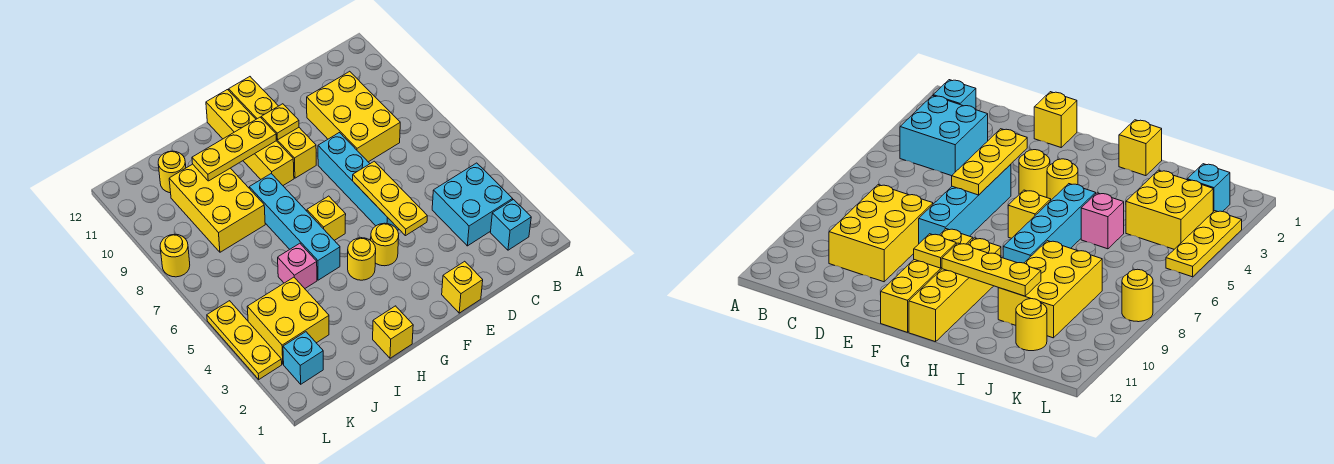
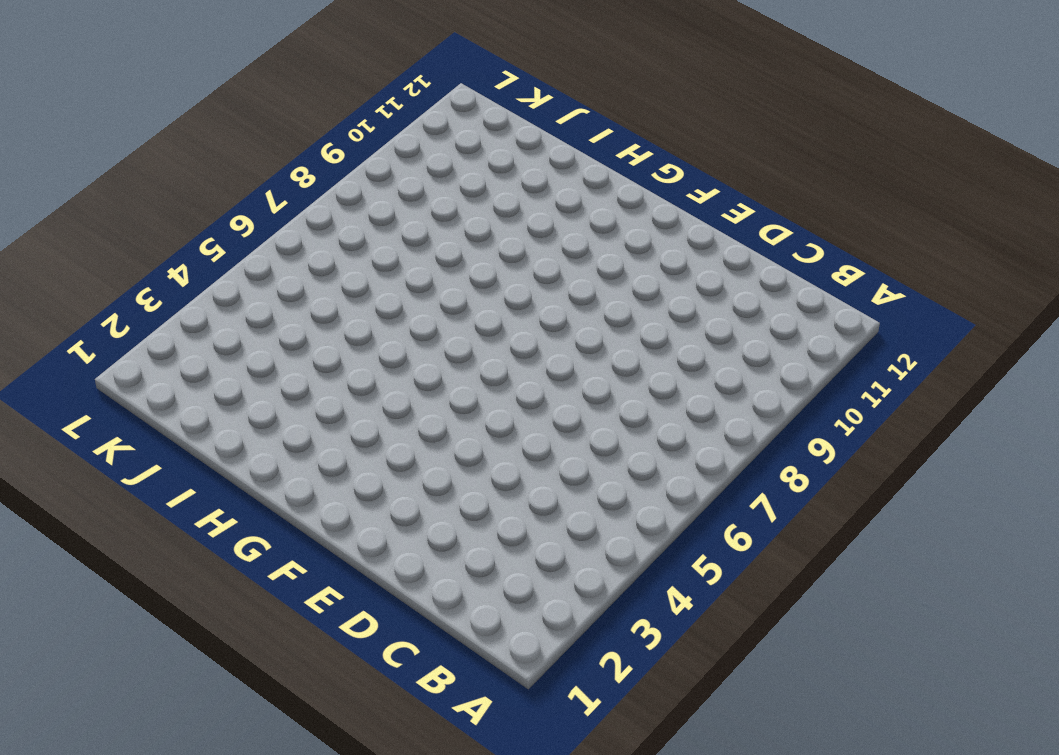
none -> cyan 1x1 brick [490,200,531,250]
none -> cyan 2x2 brick [432,163,513,246]
none -> yellow 2x3 brick [307,71,400,162]

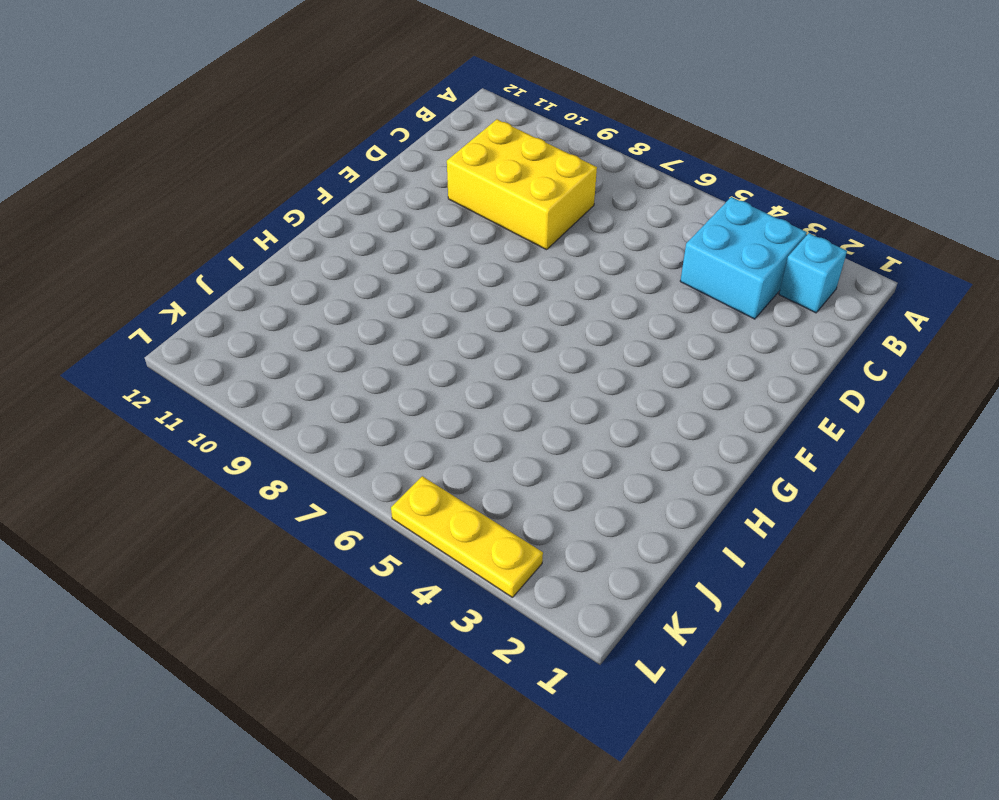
none -> yellow 1x1 brick [442,261,483,313]
none -> cyan 1x4 brick [318,133,399,230]
none -> yellow 1x1 round brick [371,223,399,266]

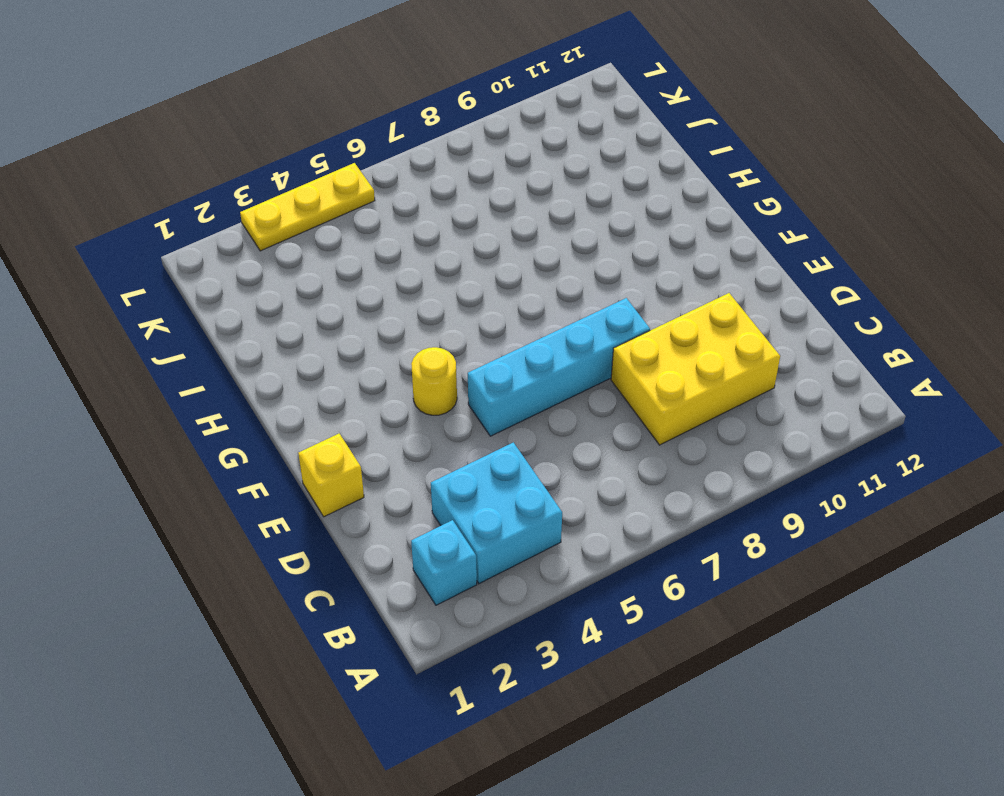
none -> yellow 1x4 brick [229,77,316,178]
none -> yellow 1x1 round brick [348,238,376,280]
none -> yellow 1x1 brick [307,196,346,240]

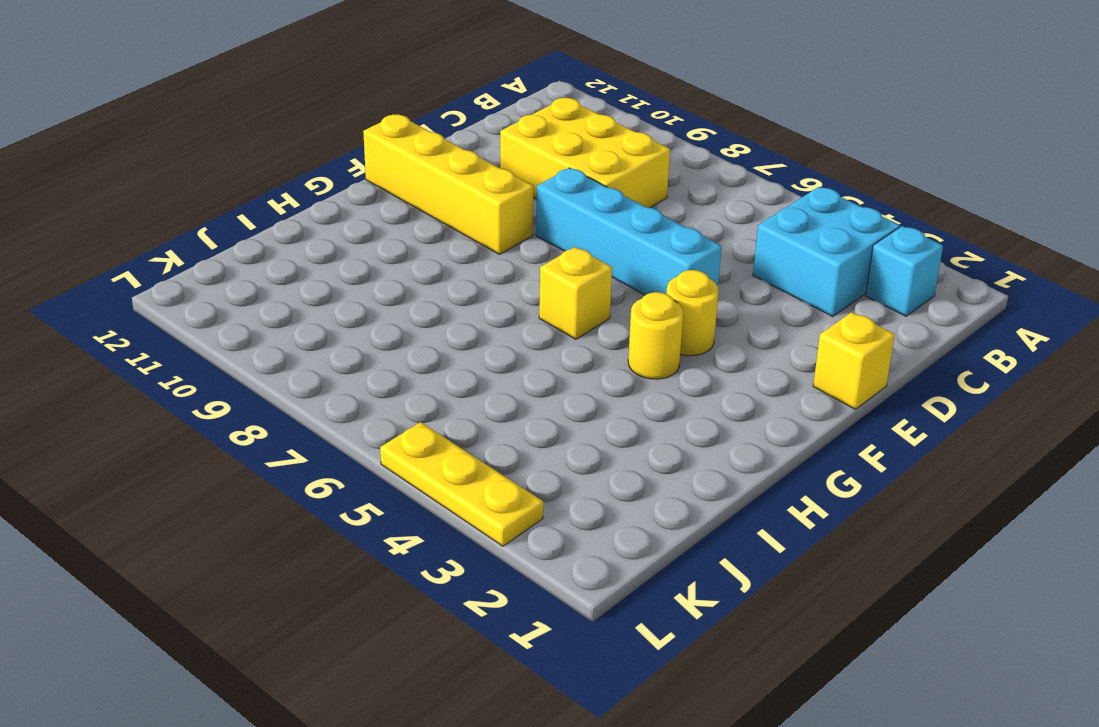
none -> yellow 1x4 brick [206,90,294,185]
none -> yellow 1x1 brick [373,306,413,358]
none -> cyan 1x4 brick [249,174,340,280]

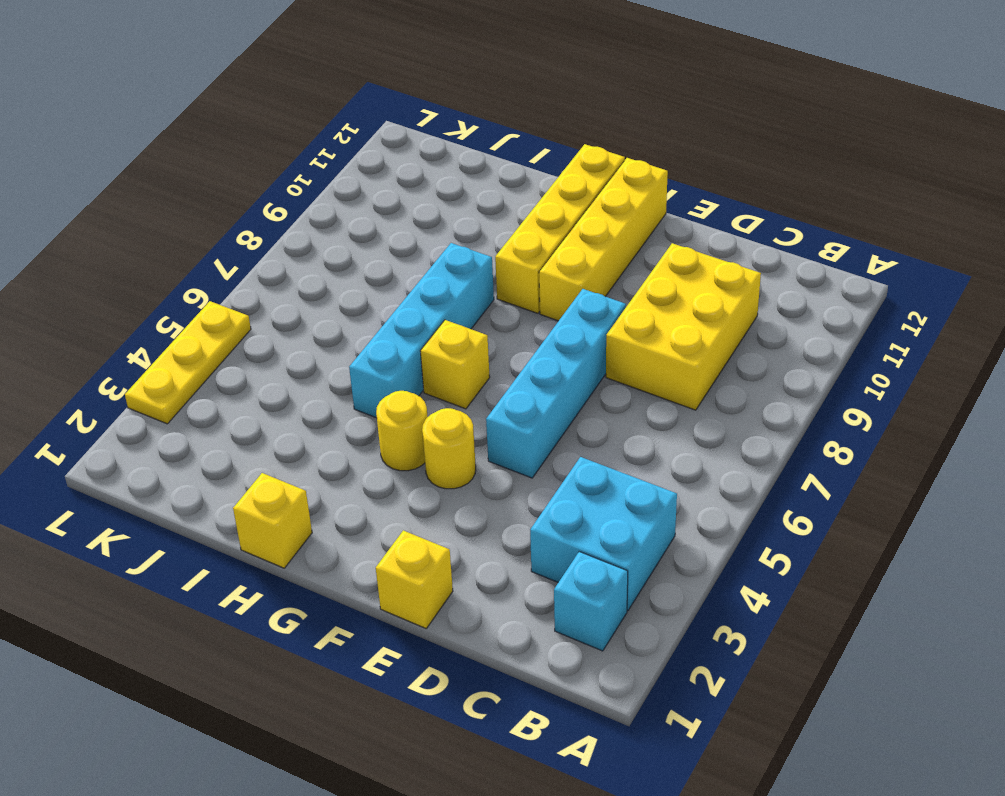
none -> pink 1x1 brick [278,243,317,288]
none -> yellow 2x3 brick [169,164,265,252]
none -> yellow 2x2 brick [247,277,329,364]

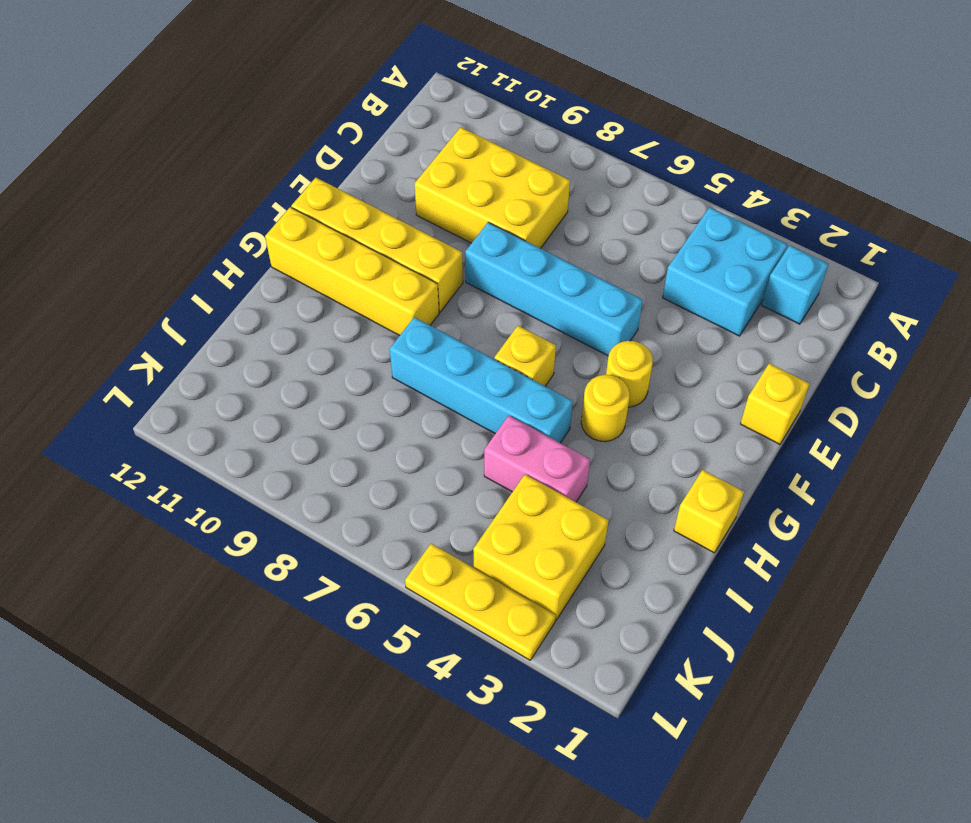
pink 1x2 brick [484,416,590,502] -> pink 1x1 brick [278,243,317,288]
none -> yellow 2x3 brick [169,164,265,252]
none -> yellow 1x1 round brick [158,151,186,193]
none -> cyan 1x1 brick [283,332,323,384]

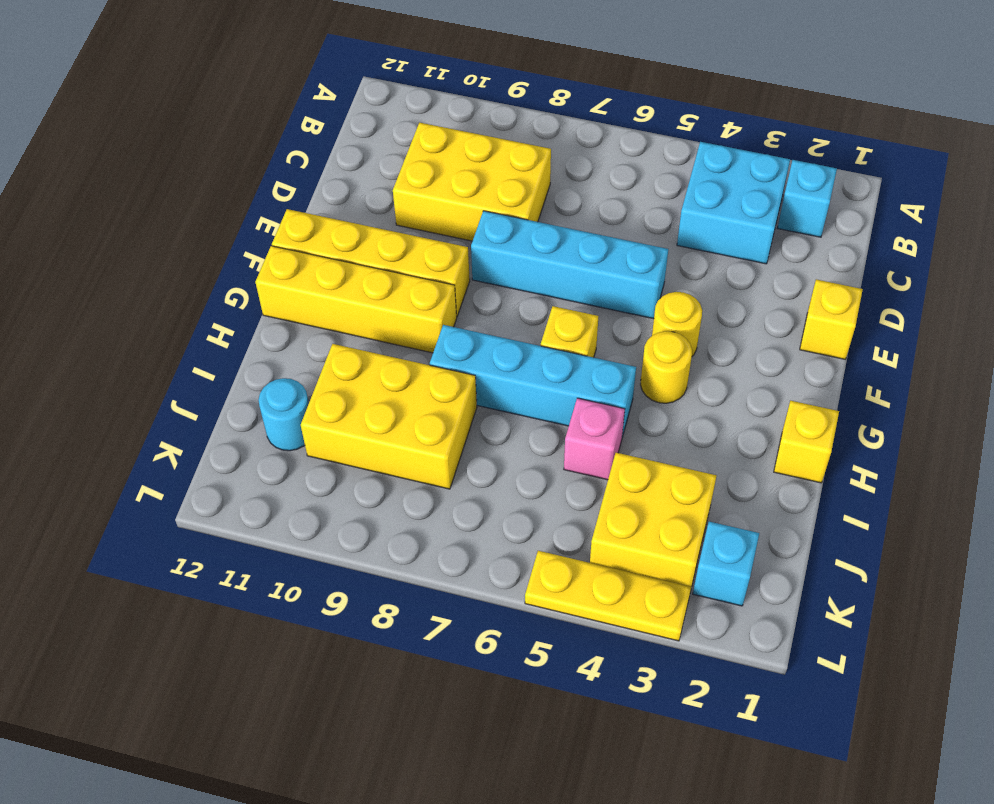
cyan 1x1 round brick [259,378,309,451] -> yellow 1x1 round brick [158,151,186,193]
none -> yellow 1x1 round brick [160,234,190,277]
none -> yellow 1x3 plate [353,161,427,236]
none -> yellow 1x1 plate [261,104,299,140]

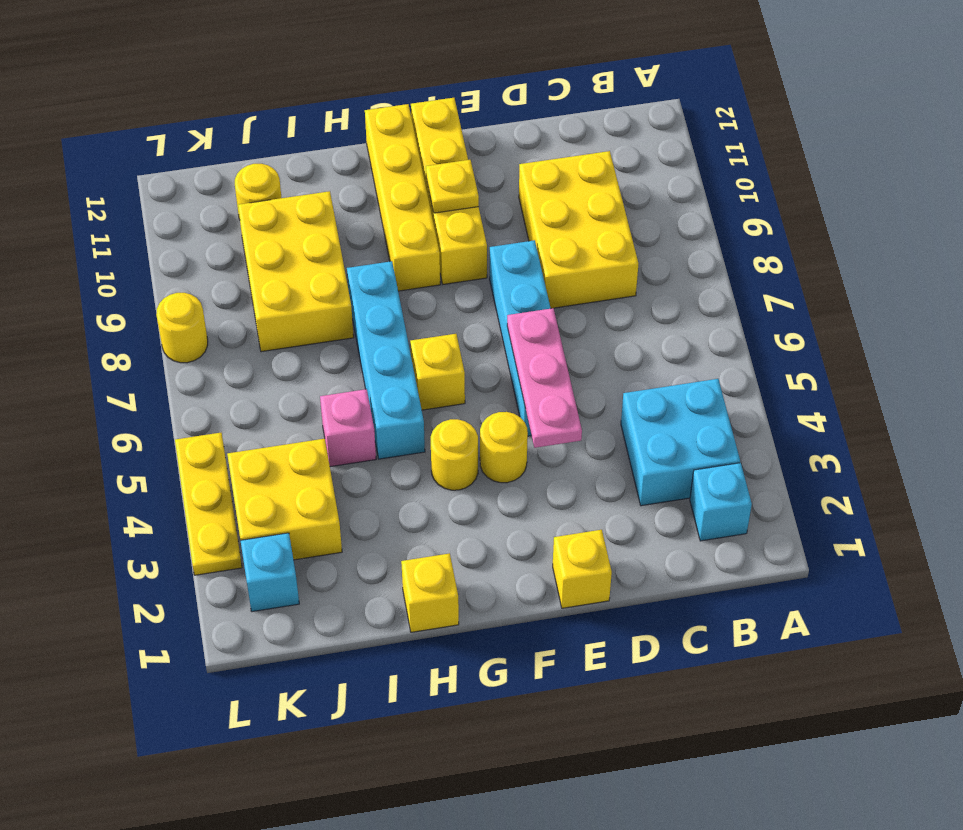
pink 1x3 plate [507,308,582,448] -> yellow 1x3 plate [353,161,427,236]
none -> yellow 1x3 plate [192,117,276,181]

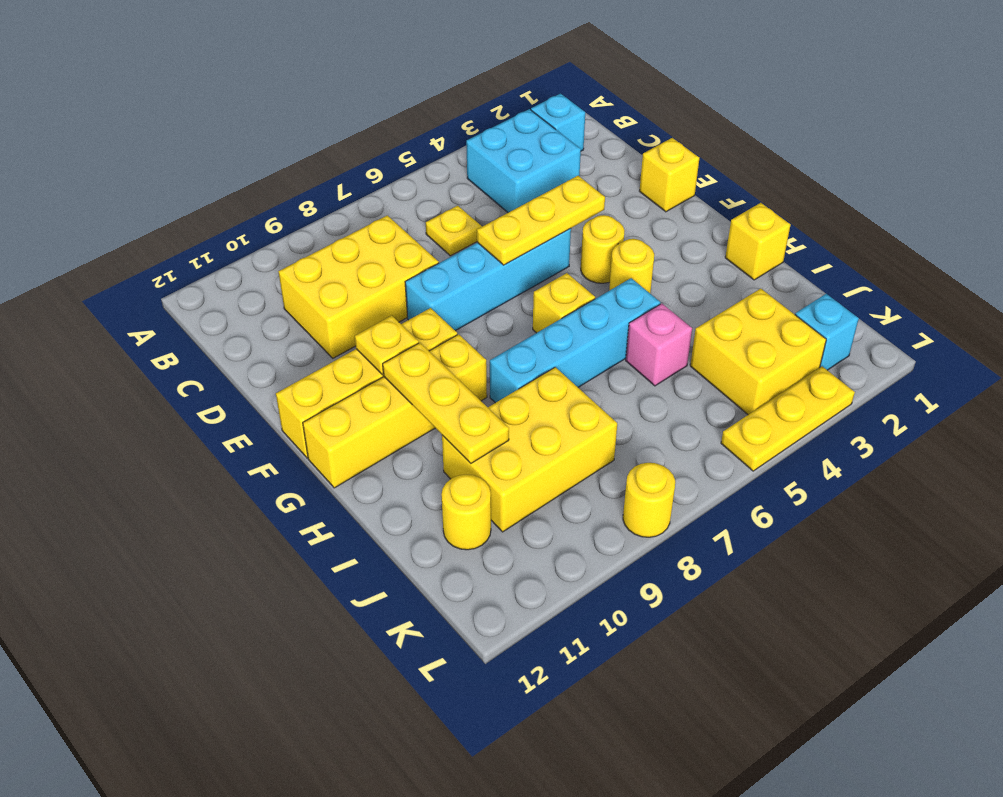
yellow 1x1 plate [426,206,482,256] -> none

